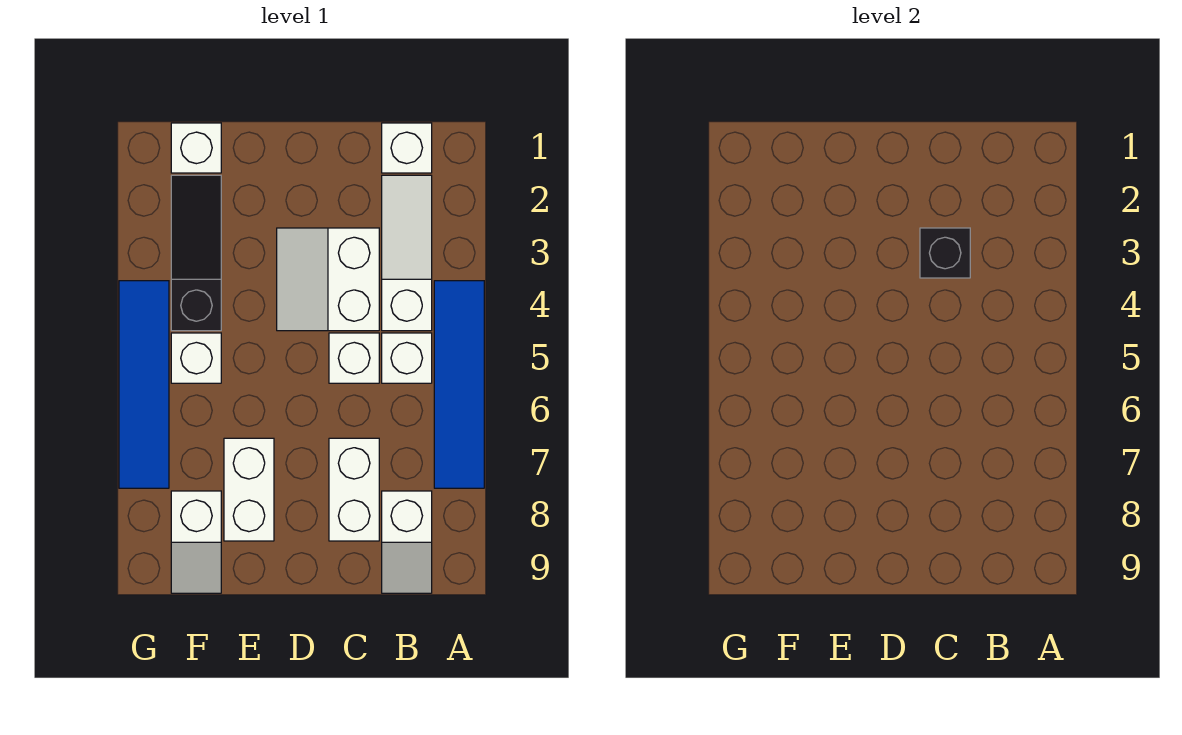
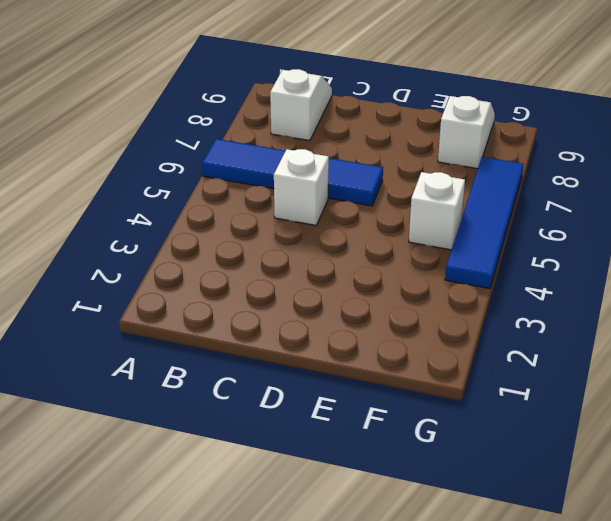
blue 1x4 tile [202,139,383,206] -> blue 1x4 tile turned to [434,281,484,488]
none -> white 1x1 brick [382,123,432,173]
none -> white 1x3 slope [382,175,432,331]
none -> white 1x1 brick [382,333,432,383]

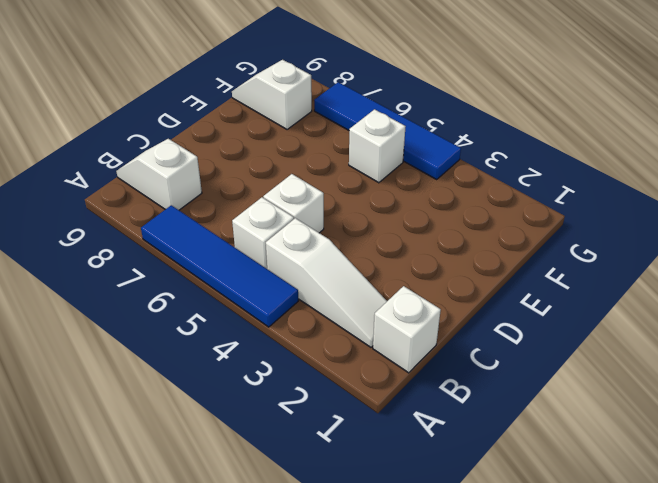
none -> white 2x2 slope [277,228,379,331]
none -> white 1x2 brick [329,438,379,541]
none -> white 1x2 brick [224,438,274,541]

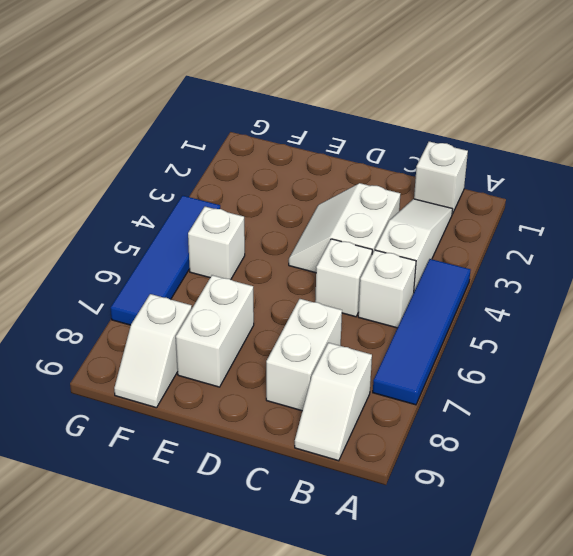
none -> white 1x1 brick [171,123,221,173]
none -> black 1x3 slope [171,175,221,331]
none -> black 1x1 brick [920,228,970,278]

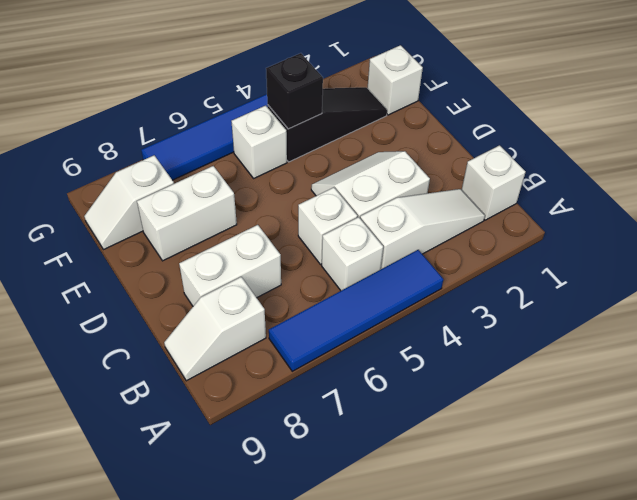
black 1x1 brick [266,53,323,129] -> black 1x1 brick moved to [920,228,970,278]

